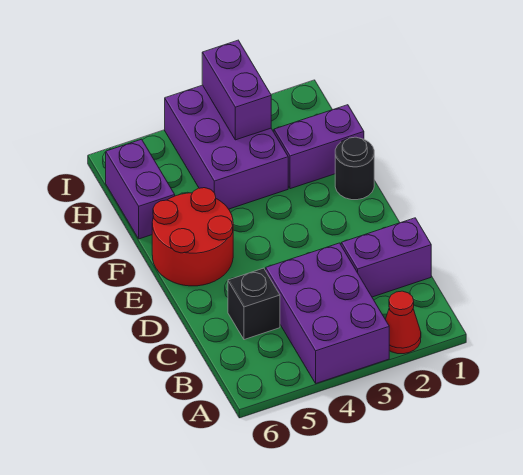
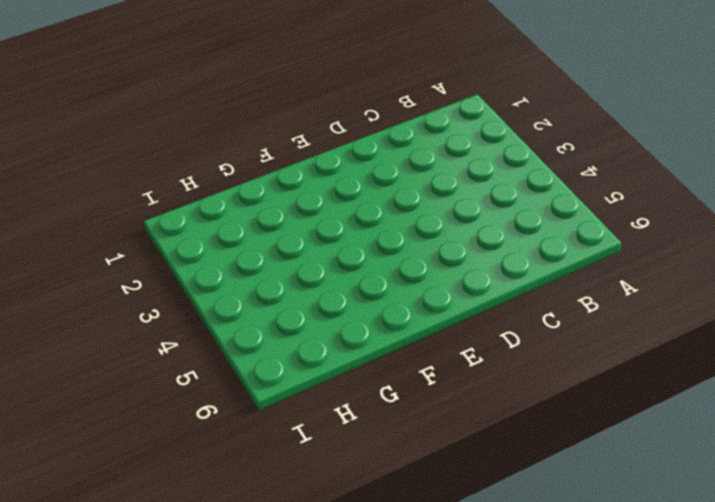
none -> red 1x1 cone [385,291,421,354]
none -> purple 2x3 brick [266,243,389,383]

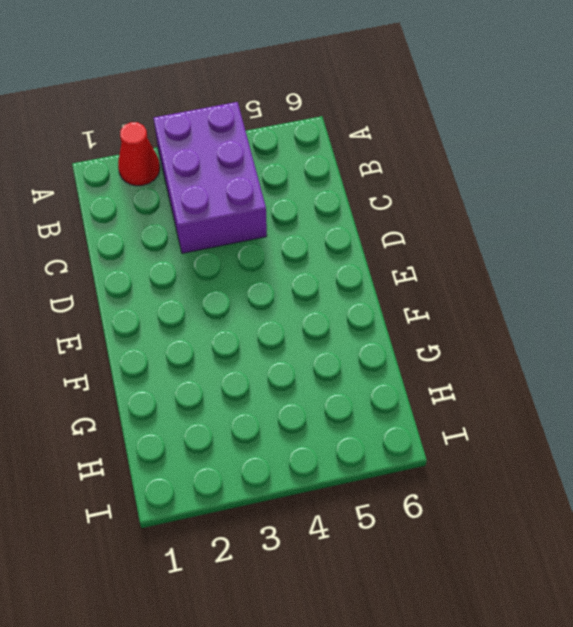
none -> purple 1x2 brick [341,218,431,297]
none -> black 1x1 brick [228,268,280,340]

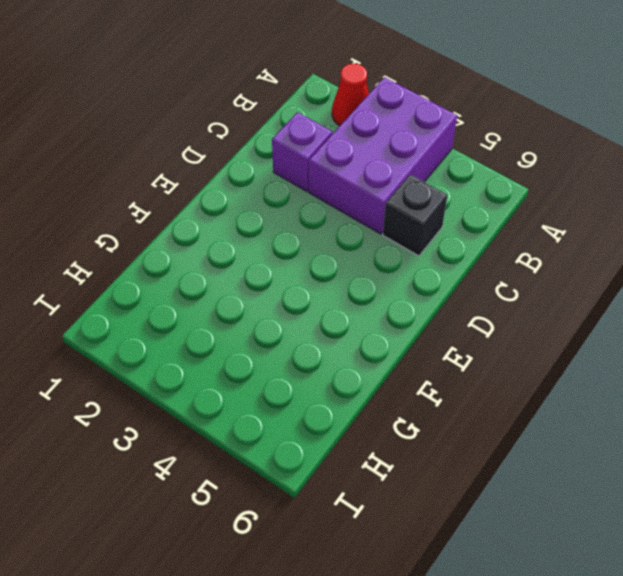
purple 1x1 brick [272,112,332,191] -> purple 1x2 brick [341,218,431,297]
none -> red 2x2 round brick [152,188,233,286]
none -> black 1x1 round brick [335,137,374,200]

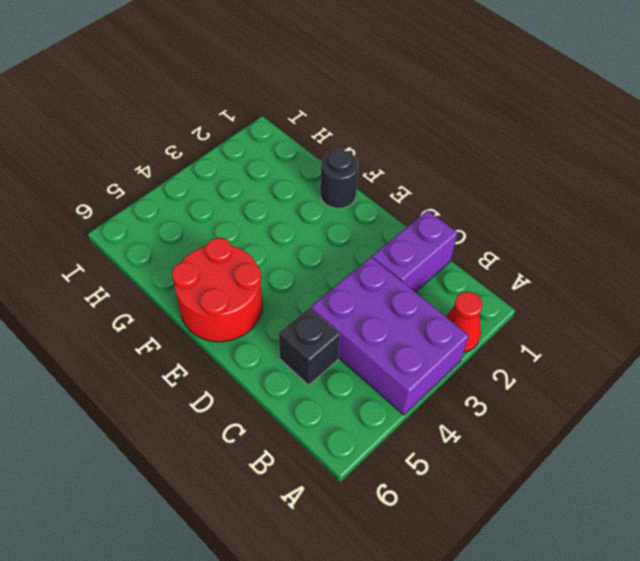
none -> purple 1x2 brick [274,105,364,189]
none -> purple 2x3 brick [165,85,288,209]

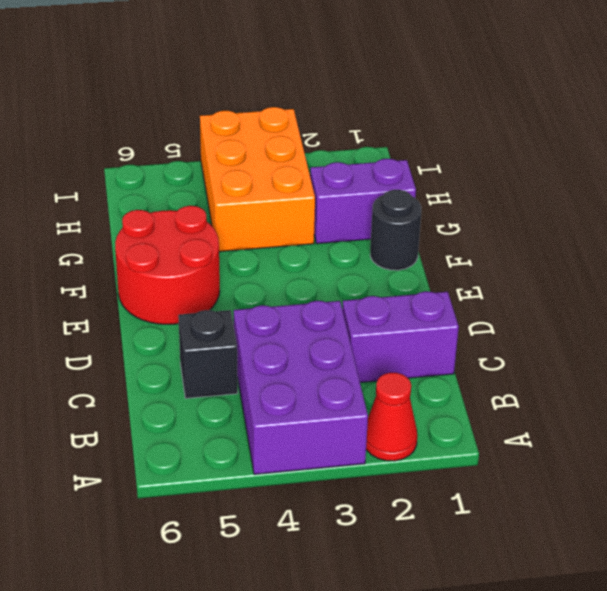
orange 2x3 brick [200,107,315,252] -> purple 2x3 brick [165,85,288,209]
none -> purple 1x2 brick [106,139,175,239]
none -> purple 1x2 brick [202,40,271,140]

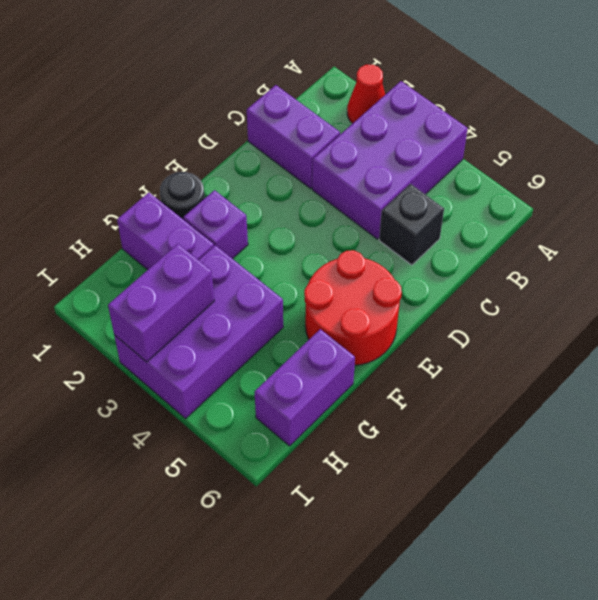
purple 1x1 brick [183,190,248,259] -> none

